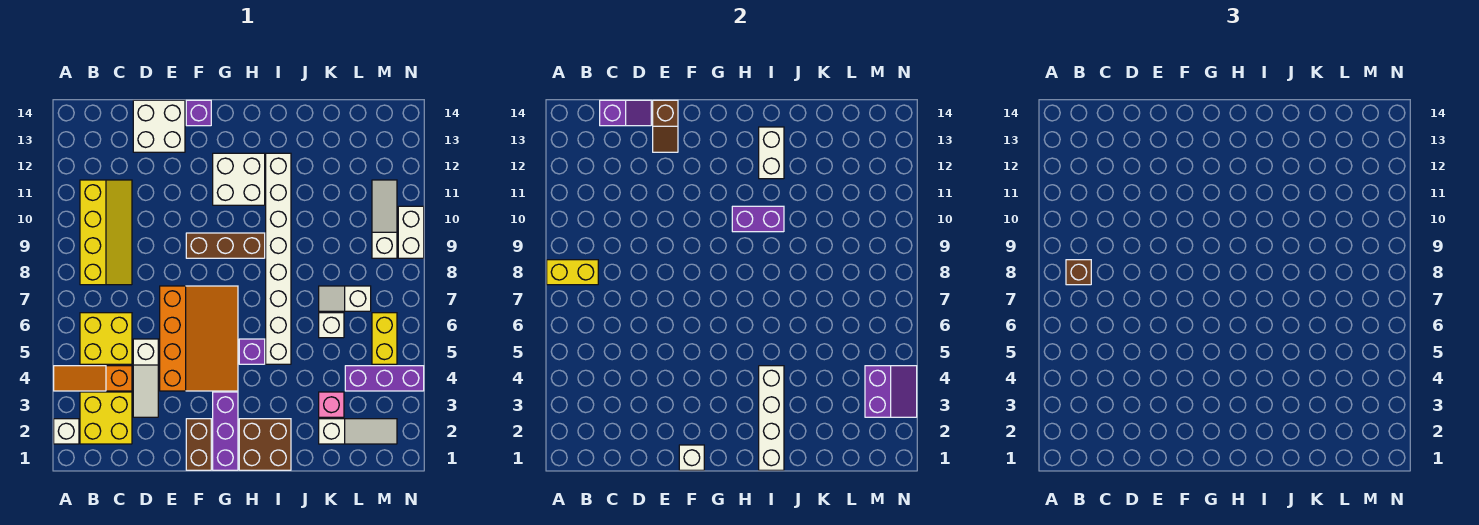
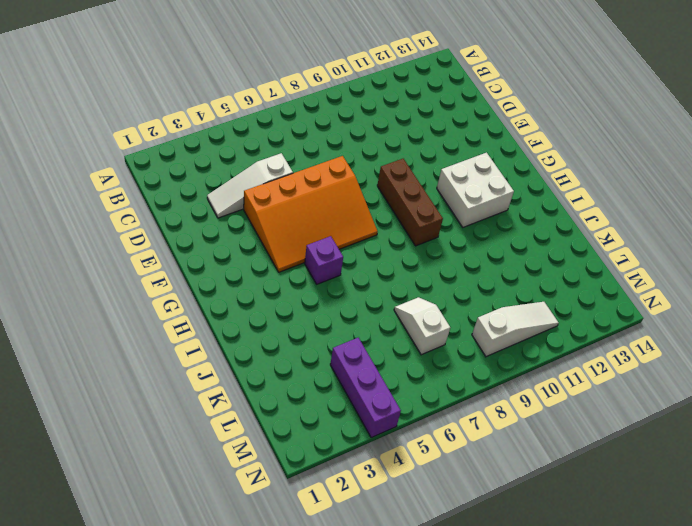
none -> white 1x1 brick [54,419,79,444]
none -> orange 1x3 slope [54,366,132,391]
none -> yellow 2x2 brick [80,392,132,444]
none -> yellow 2x2 brick [80,313,132,364]

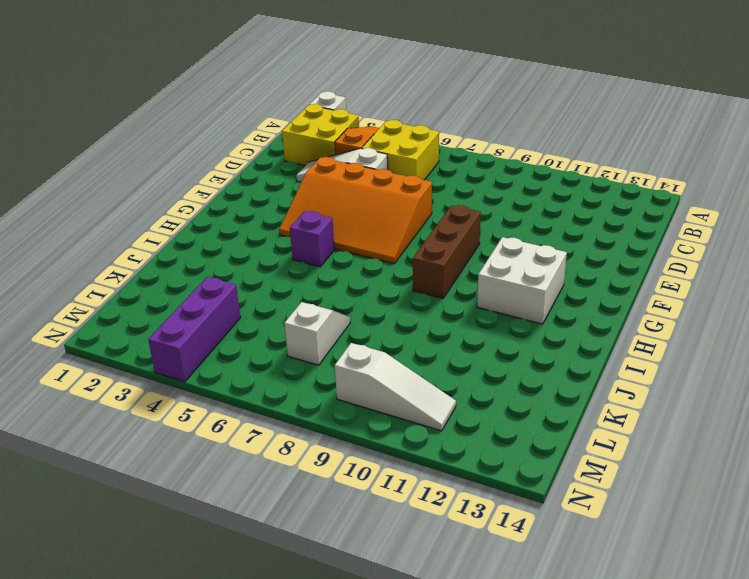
none -> yellow 2x4 slope [80,180,132,285]
none -> white 2x2 brick [133,100,185,152]
none -> brown 1x2 brick [186,419,211,470]
none -> purple 1x1 brick [186,100,211,126]

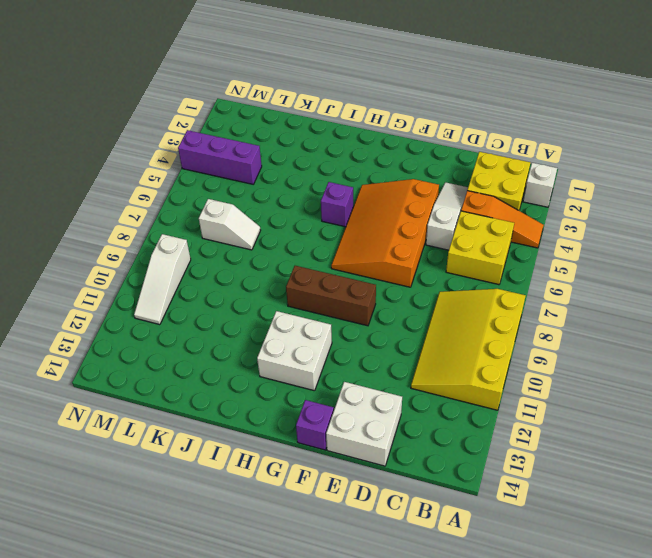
yellow 3x4 slope [411,289,526,410] -> yellow 2x4 slope [80,180,132,285]
none -> brown 1x2 brick [186,419,211,470]
none -> purple 1x3 brick [213,392,238,470]
none -> brown 2x2 brick [239,419,291,470]
none -> white 1x8 brick [266,153,291,364]

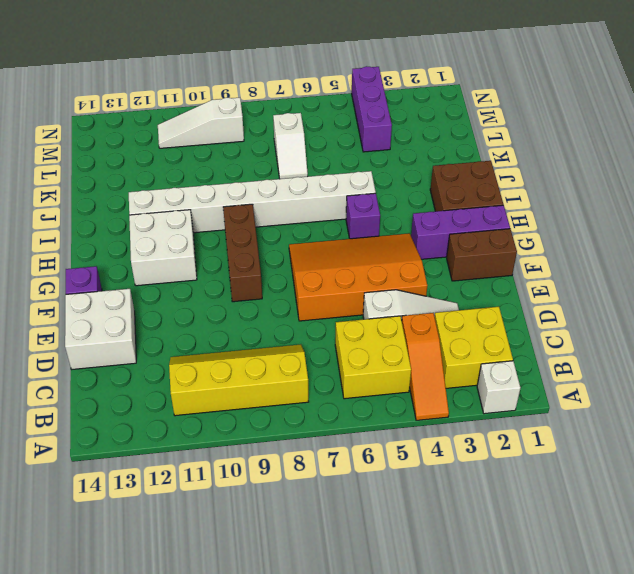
none -> white 1x3 slope [319,419,397,444]
none -> pink 1x1 brick [319,392,344,417]
none -> white 1x1 brick [319,313,344,338]
none -> yellow 1x2 brick [372,313,397,364]

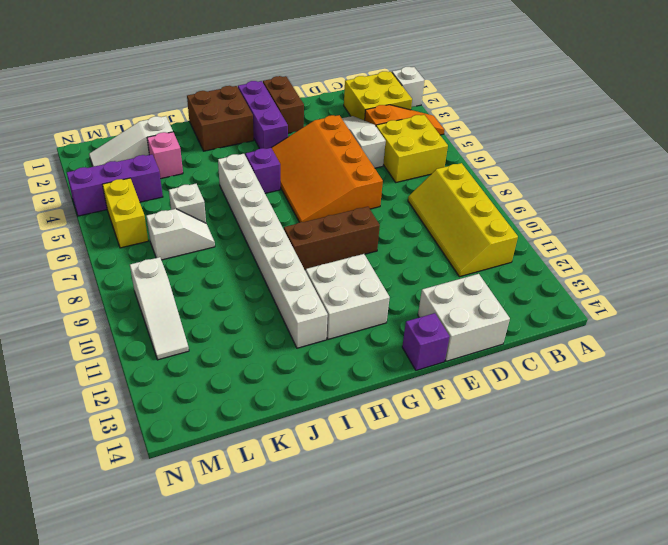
none -> white 1x2 brick [398,206,424,258]
none -> yellow 1x2 brick [547,260,598,285]
none -> purple 1x2 slope [600,100,651,126]
none -> brown 1x2 slope [653,100,678,152]

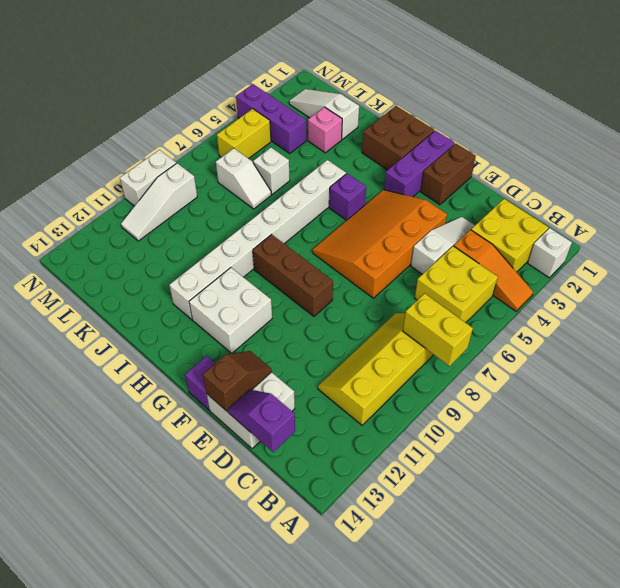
none -> white 1x1 brick [679,445,704,470]
none -> purple 1x2 brick [732,206,784,232]
none -> white 1x4 brick [759,366,784,470]
none -> white 1x2 brick [759,127,784,179]

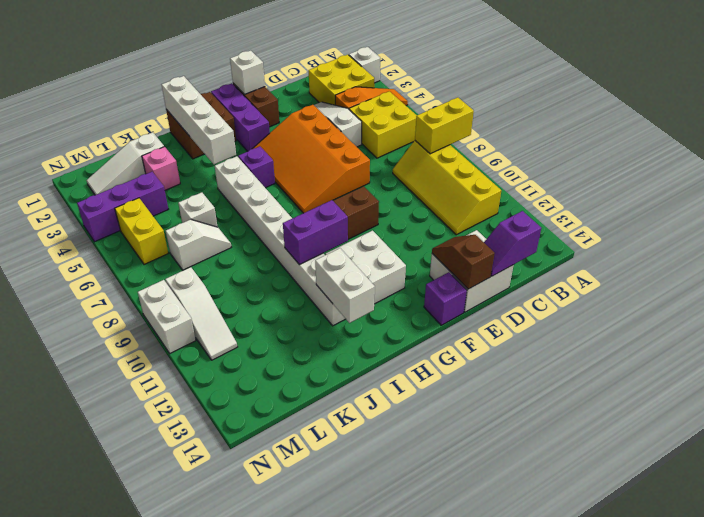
none -> purple 2x2 slope [865,366,917,417]
none -> brown 1x1 brick [1066,260,1091,285]

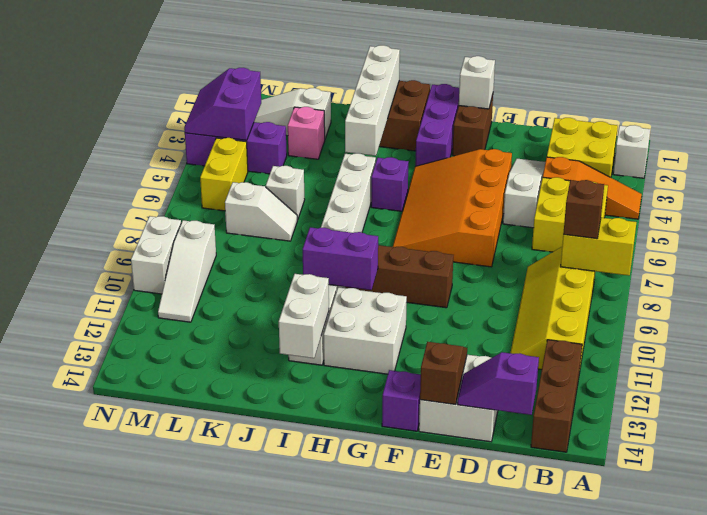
brown 1x3 brick [531,340,582,452] -> none

